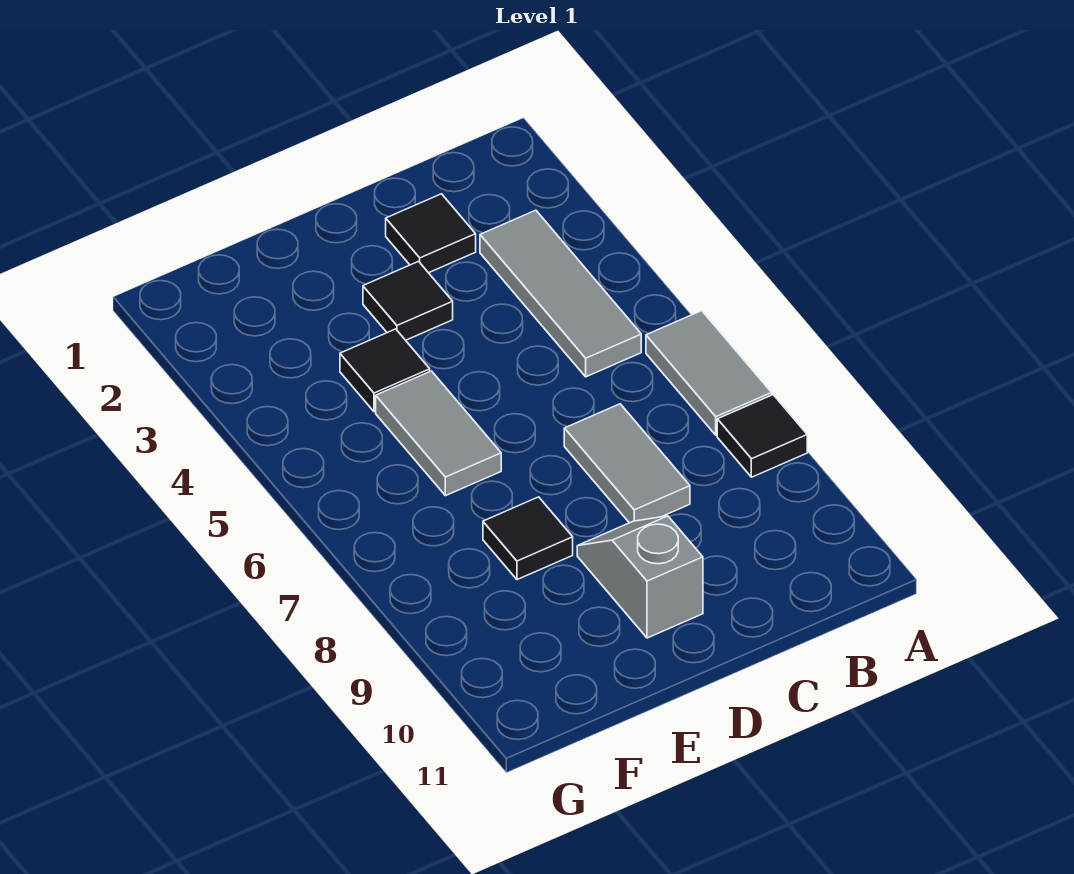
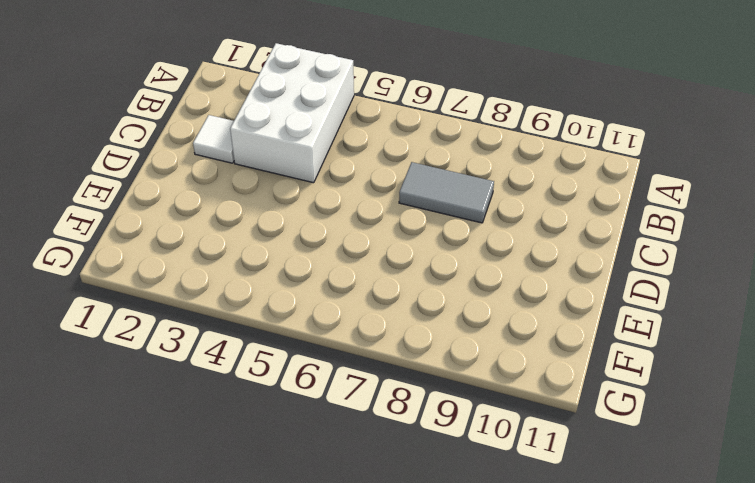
white 2x3 brick [230,43,354,183] -> grey 1x3 tile [480,210,641,377]
white 1x1 tile [193,115,234,163] -> black 1x1 tile [386,194,476,273]
none -> grey 1x2 tile [646,311,772,435]
none -> black 1x1 tile [717,395,807,477]

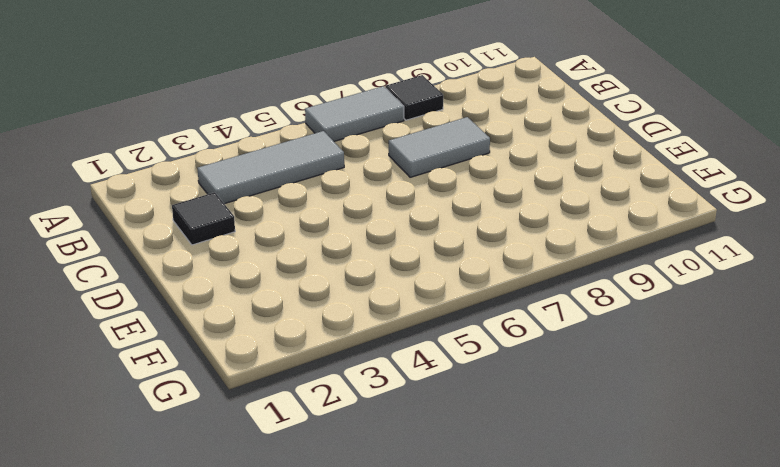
none -> black 1x1 tile [363,262,453,340]
none -> grey 1x2 slope [577,516,703,638]

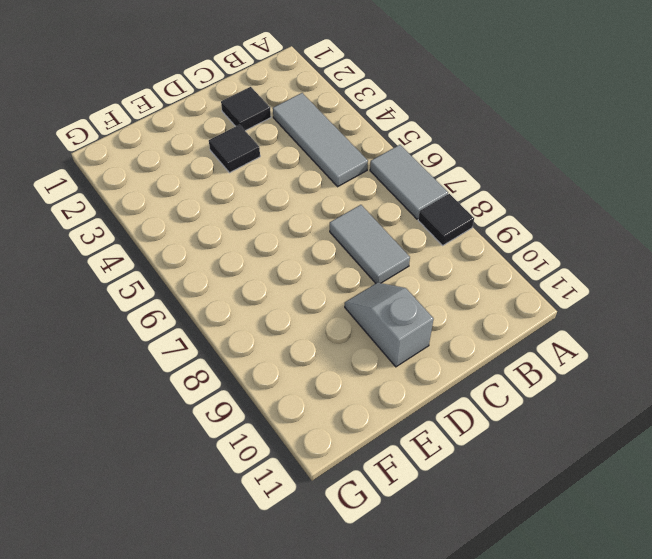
none -> black 1x1 tile [340,329,430,412]
none -> grey 1x2 tile [376,371,501,496]

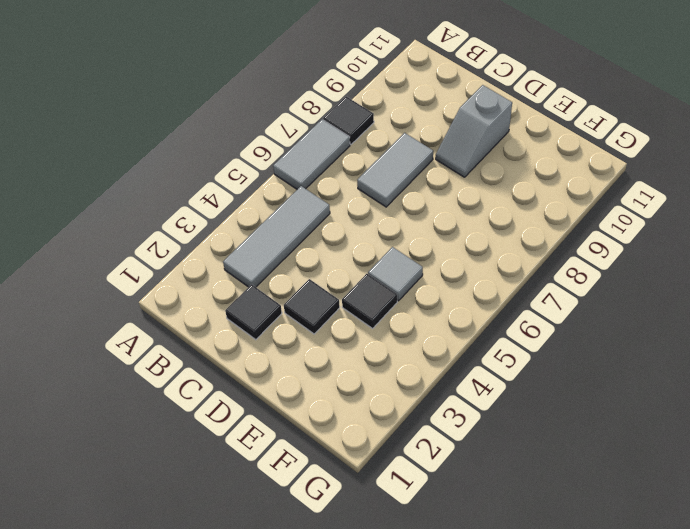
grey 1x1 tile [368,247,423,301] -> grey 1x2 tile [376,371,501,496]
none -> black 1x1 tile [483,497,573,580]

